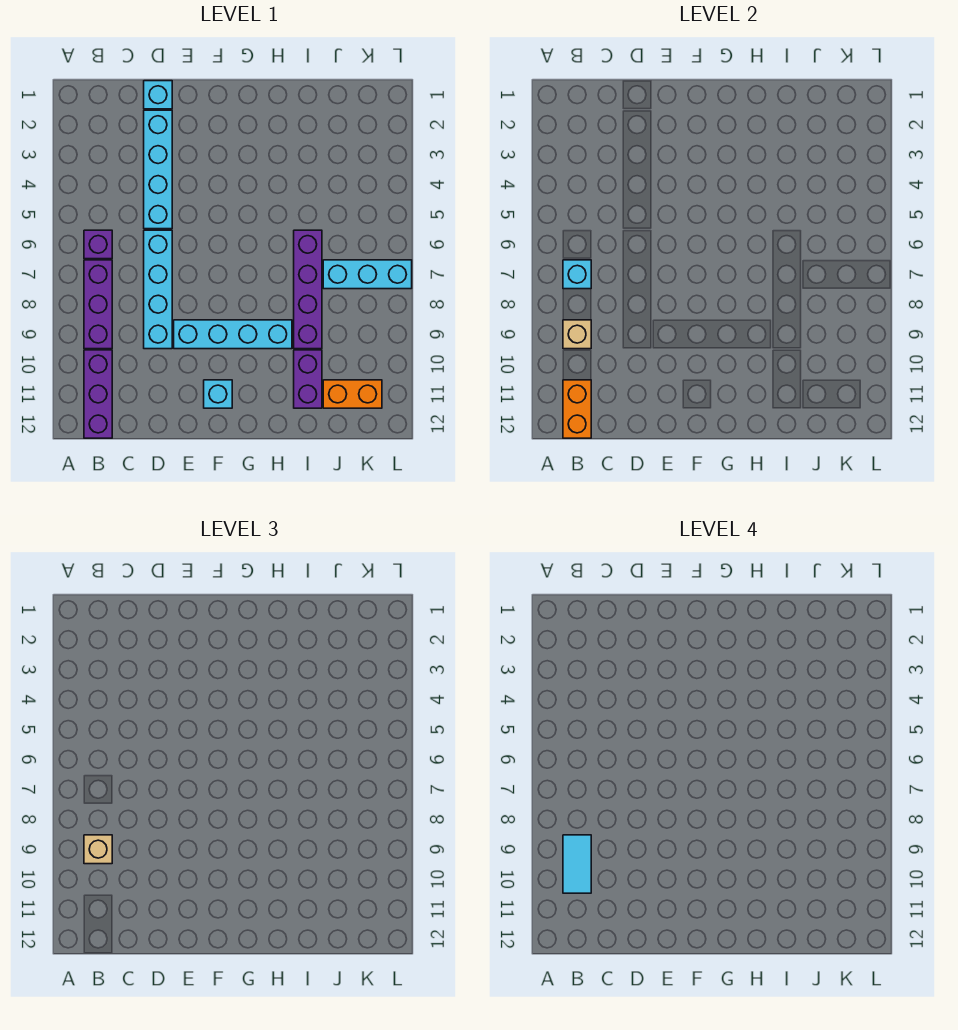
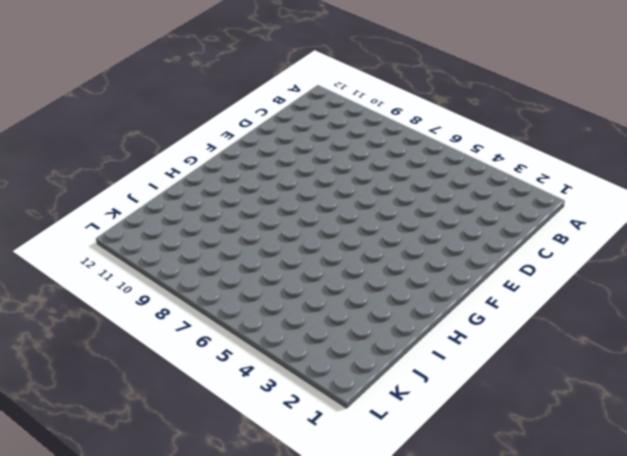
none -> purple 1x1 brick [84,230,112,259]
none -> purple 1x3 brick [84,260,112,349]
none -> purple 1x3 brick [84,350,112,438]

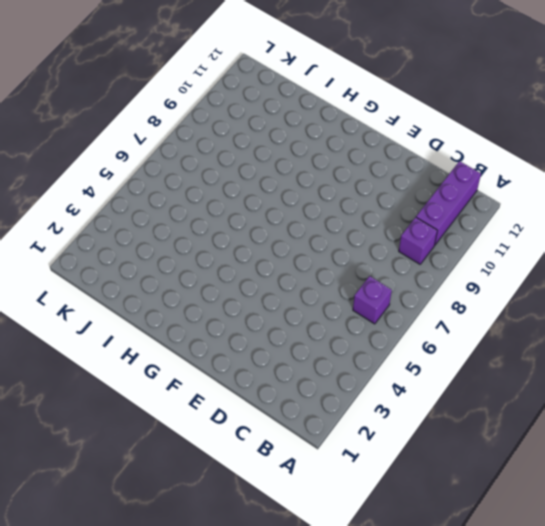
purple 1x1 brick [399,217,437,264] -> purple 1x3 brick [84,260,112,349]
none -> cyan 1x1 brick [144,81,172,109]
none -> cyan 1x4 brick [144,110,172,229]
none -> cyan 1x4 brick [144,230,172,349]

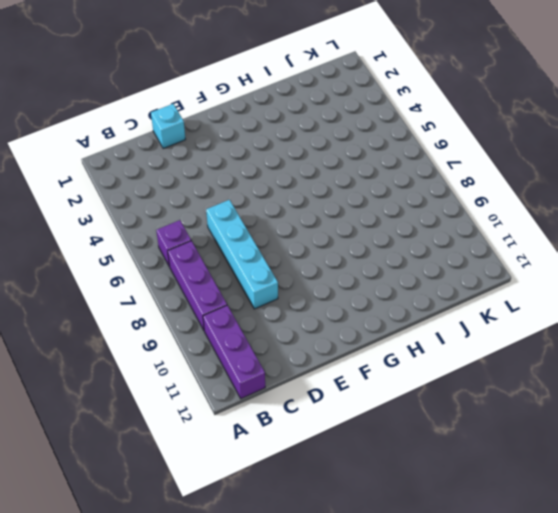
none -> cyan 1x4 brick [144,110,172,229]
none -> cyan 1x4 brick [174,320,292,349]
none -> cyan 1x1 brick [204,380,232,408]

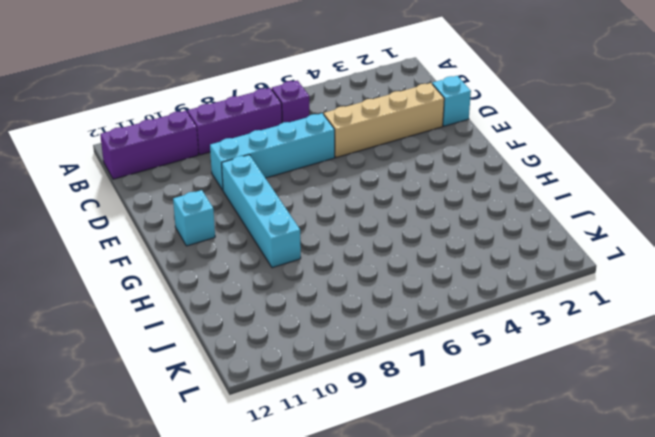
tan 1x4 brick [324,83,444,158] -> cyan 1x4 brick [144,110,172,229]
none -> purple 1x4 brick [294,230,322,349]
none -> purple 1x2 brick [294,350,322,408]
none -> cyan 1x3 brick [323,260,412,289]

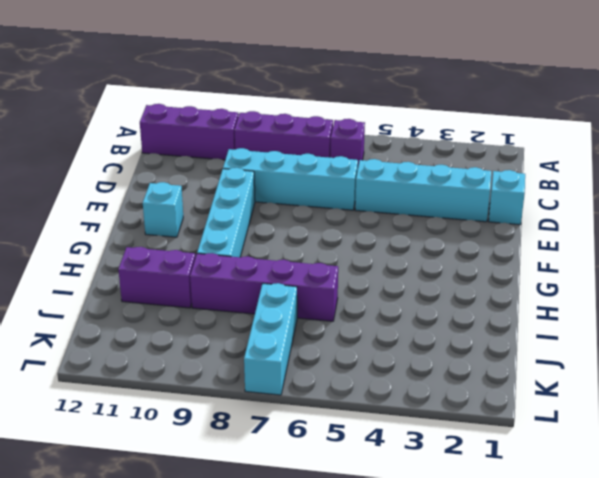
none -> orange 1x2 brick [323,380,382,408]
none -> cyan 1x1 brick [563,260,591,289]
none -> tan 1x1 brick [563,320,591,349]

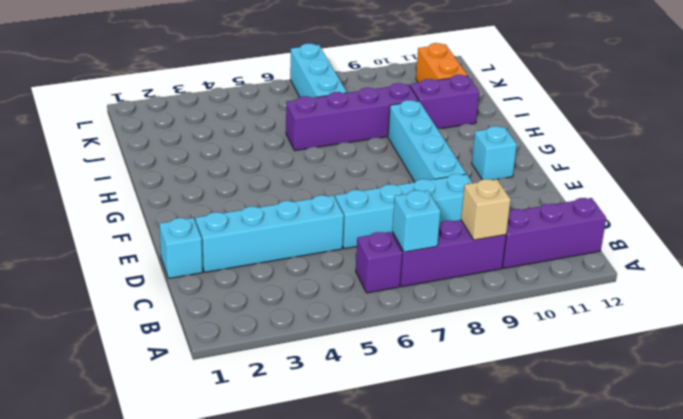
none -> orange 1x2 brick [563,380,591,438]
none -> tan 1x1 brick [84,835,112,864]
none -> cyan 1x2 tile [563,835,591,893]

